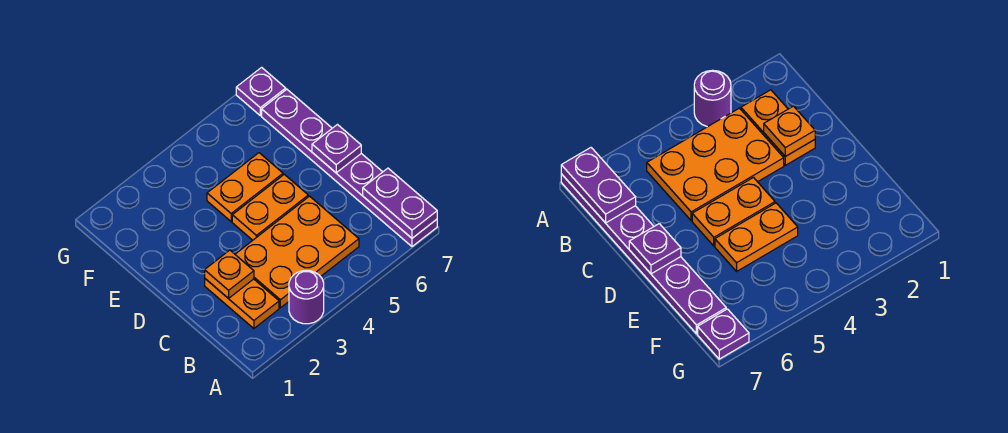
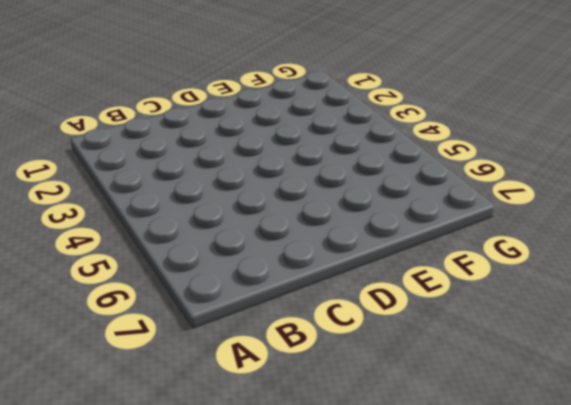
none -> purple 1x1 round brick [289,271,324,324]
none -> purple 1x6 plate [262,89,437,246]

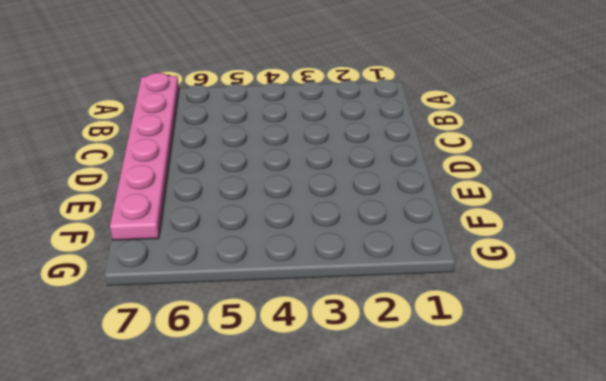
pink 1x6 plate [110,73,179,240] -> purple 1x6 plate [262,89,437,246]
none -> purple 1x1 round brick [289,271,324,324]
none -> orange 1x2 plate [205,279,279,328]

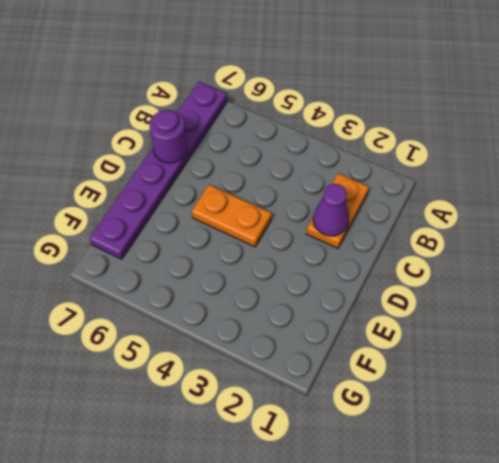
purple 1x1 cone [313,184,349,236] -> orange 1x1 plate [205,250,254,299]
purple 1x1 round brick [150,110,187,163] -> purple 1x1 round brick moved to [289,271,324,324]
none -> orange 2x3 plate [235,196,359,308]
none -> orange 1x2 plate [207,153,283,221]

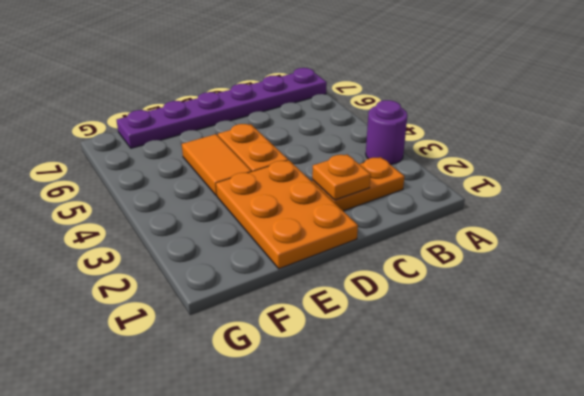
orange 2x3 plate [216,160,358,269] -> orange 2x3 plate moved to [235,196,359,308]
orange 1x2 tile [182,134,252,196] -> orange 1x2 plate [207,153,283,221]
none -> purple 1x1 plate [236,67,286,116]
none -> purple 1x2 plate [363,168,437,238]

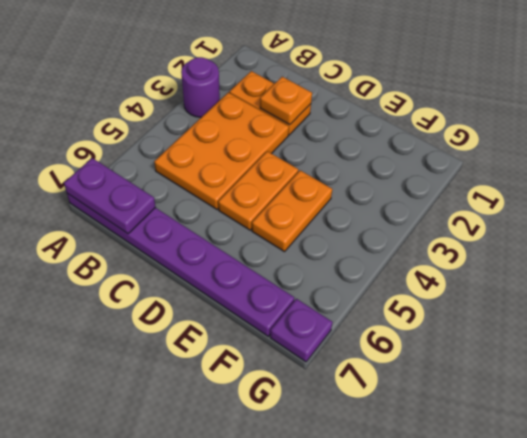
none -> purple 1x1 plate [312,125,361,173]

